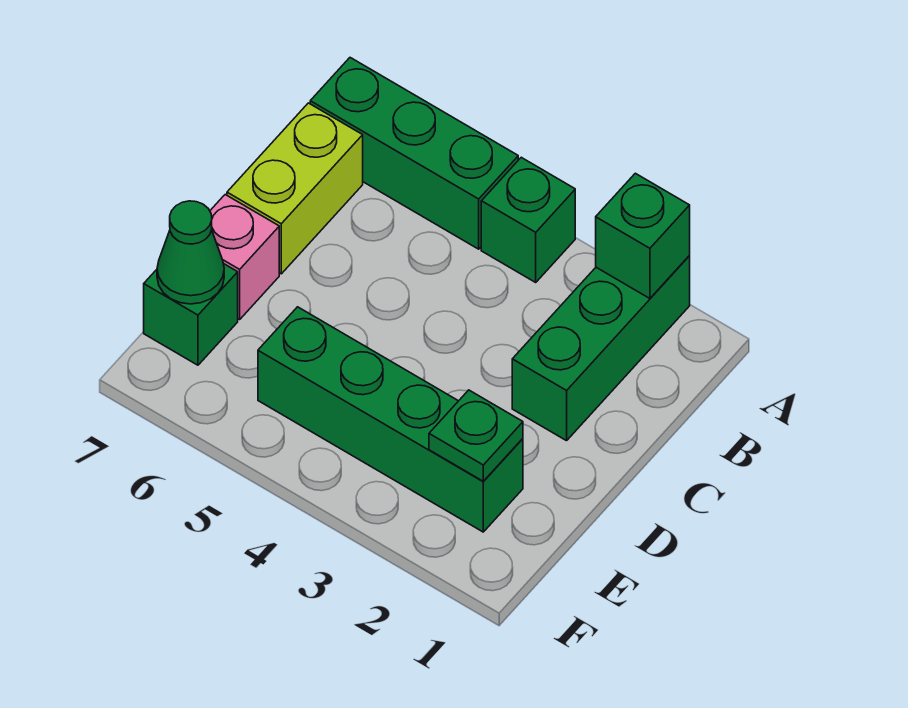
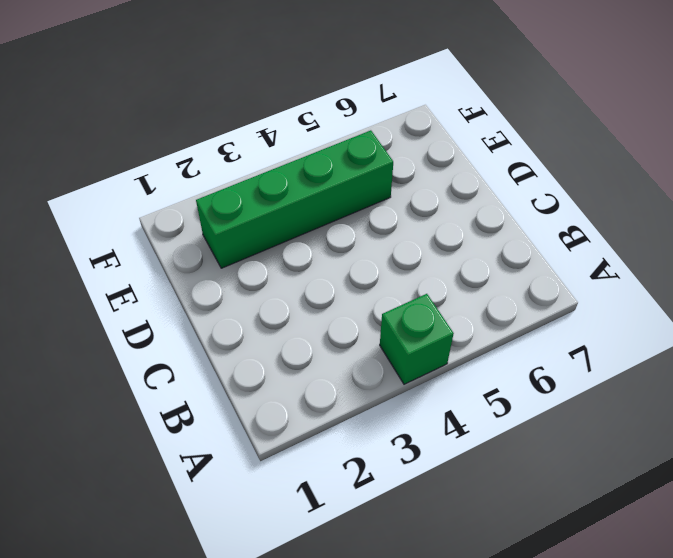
none -> green 1x3 brick [512,256,690,441]
none -> green 1x3 brick [310,58,518,249]

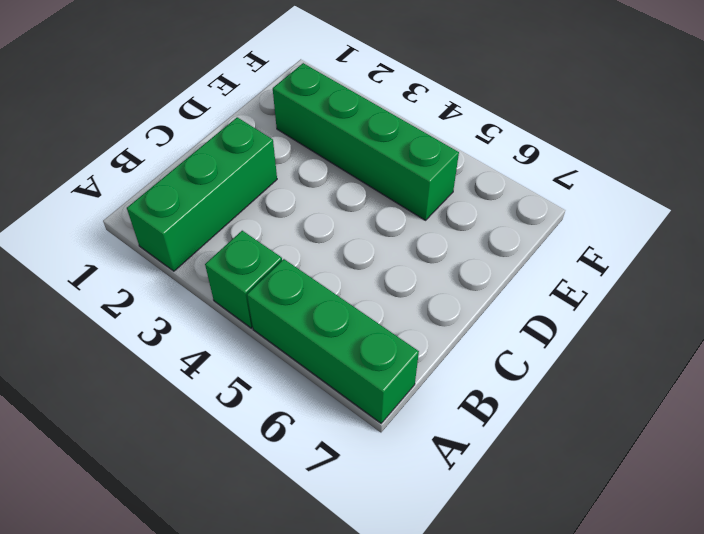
none -> lime 1x2 brick [227,103,363,274]
none -> pink 1x1 brick [210,195,279,319]

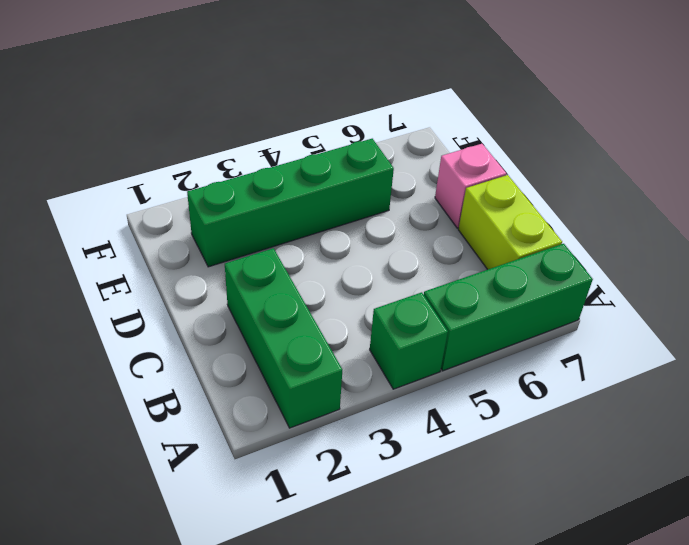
none -> green 1x1 brick [144,263,238,365]
none -> green 1x1 brick [596,173,690,298]

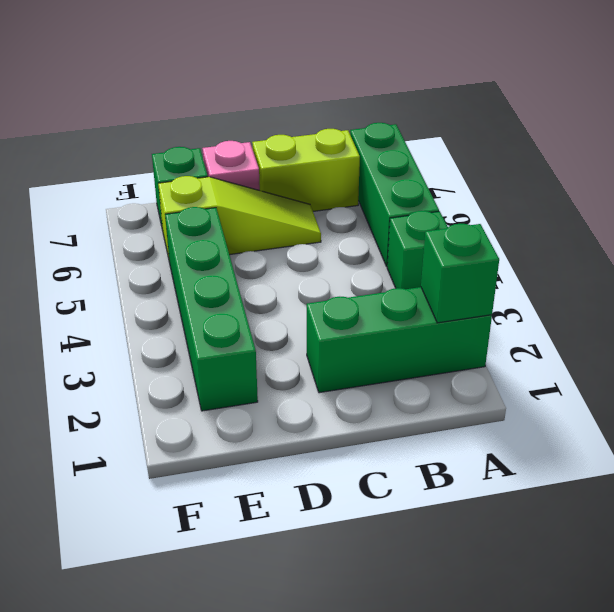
lime 1x3 slope [158,176,321,262] -> none
none -> green 1x1 plate [429,390,523,481]
none -> green 1x1 cone [157,201,224,304]

